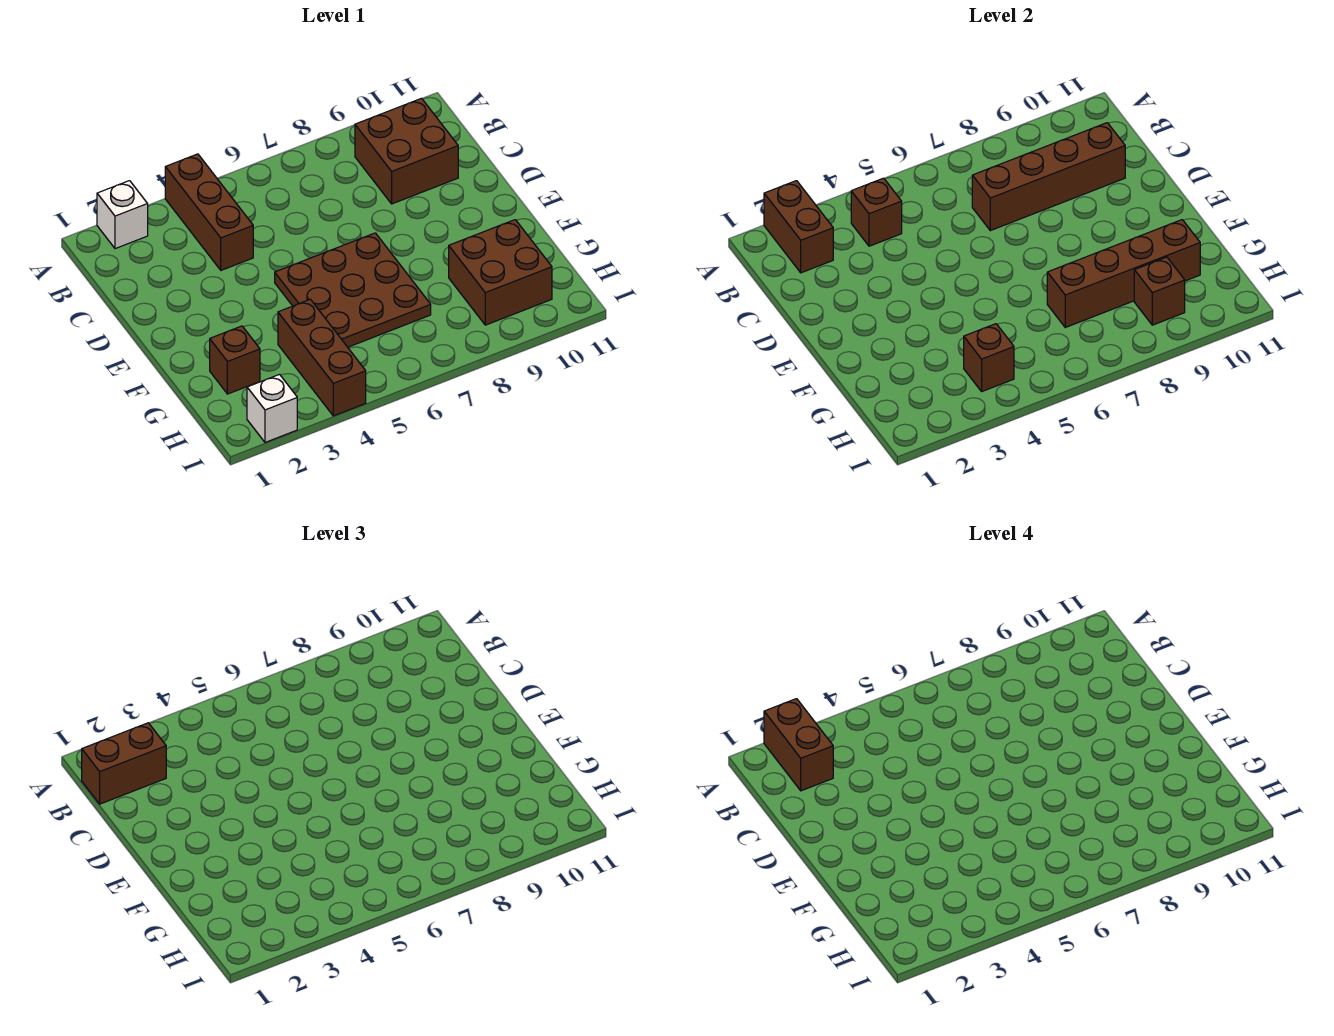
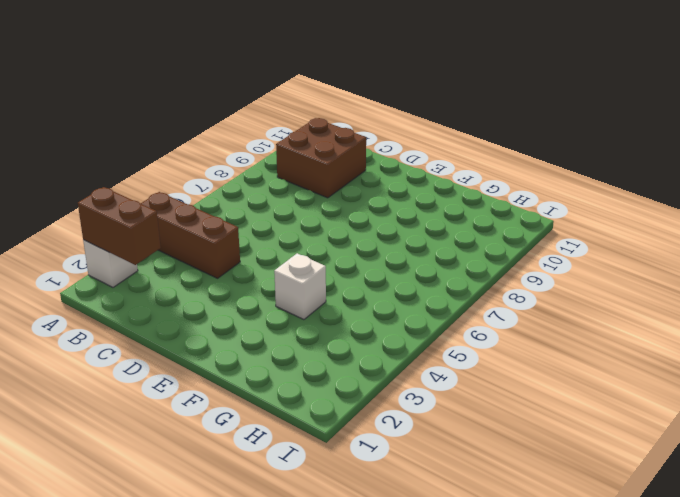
white 1x1 brick [274,253,326,320] -> white 1x1 brick moved to [247,375,297,442]
none -> brown 3x3 plate [275,233,431,347]
none -> brown 1x1 brick [210,326,260,394]
none -> brown 1x3 brick [278,299,366,416]

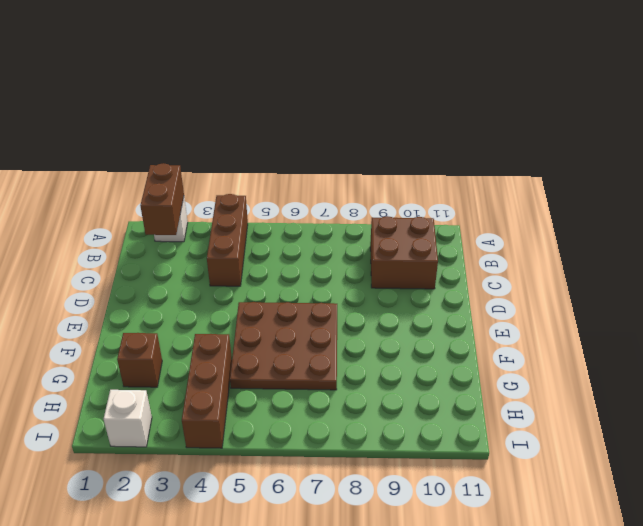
none -> brown 2x2 brick [449,220,552,325]
none -> brown 1x1 brick [851,178,902,246]
none -> brown 1x4 brick [972,123,1125,231]

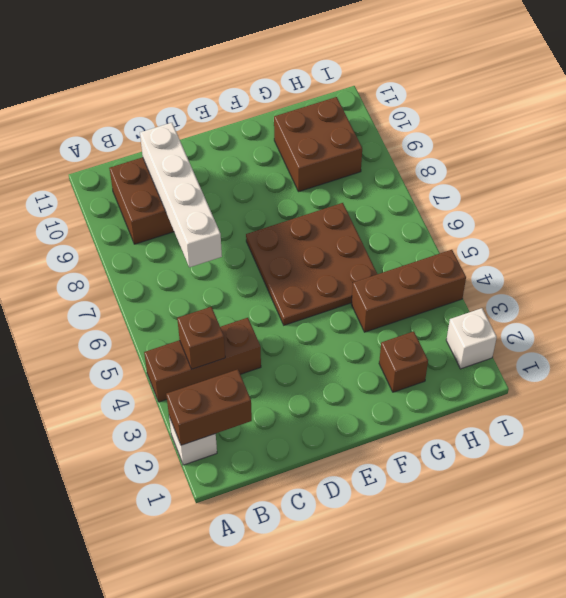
white 1x4 brick [140,123,222,267] -> brown 1x4 brick [972,123,1125,231]
none -> brown 1x4 brick [1047,220,1200,327]
none -> brown 1x1 brick [964,324,1014,391]
none -> brown 1x1 brick [1134,257,1185,325]

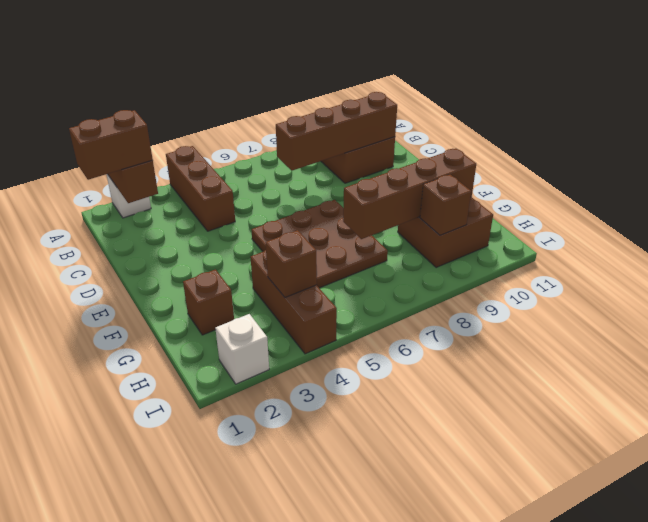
none -> brown 1x1 brick [851,178,902,246]
none -> brown 1x2 brick [764,699,833,791]

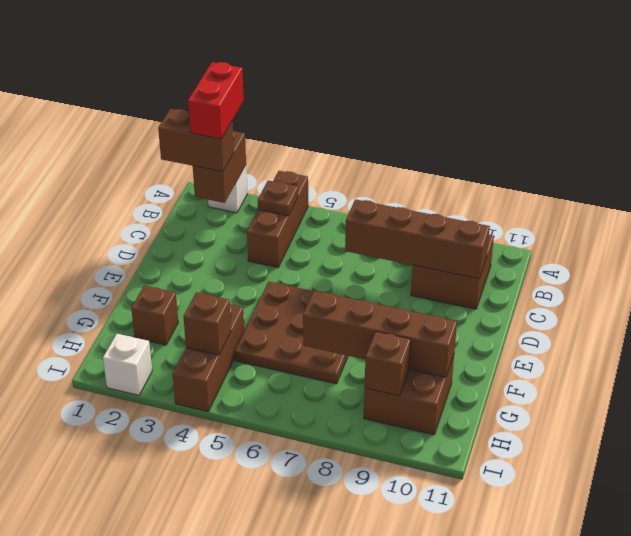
red 1x2 brick [188,62,244,139] -> brown 1x2 brick [764,699,833,791]
brown 1x1 plate [258,180,298,216] -> brown 1x1 brick [851,178,902,246]

